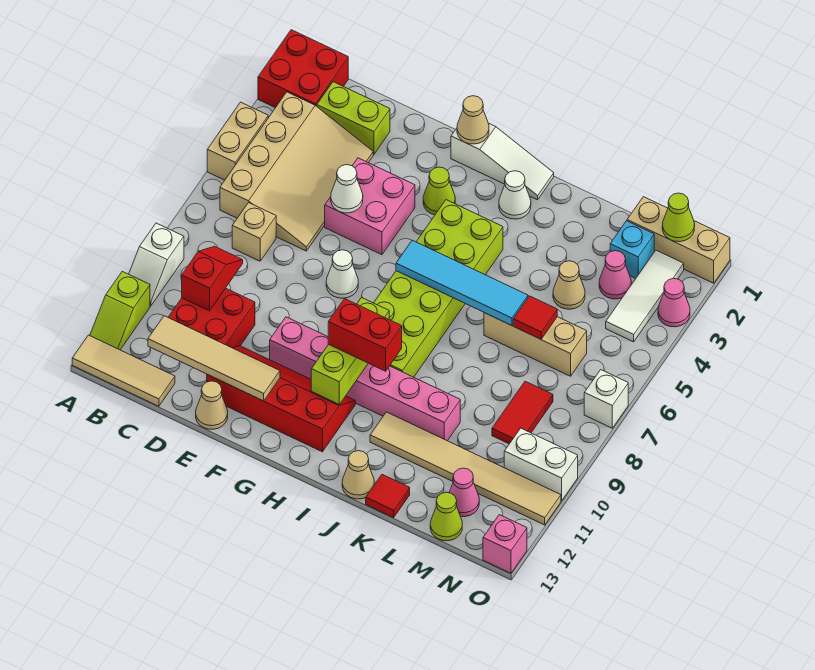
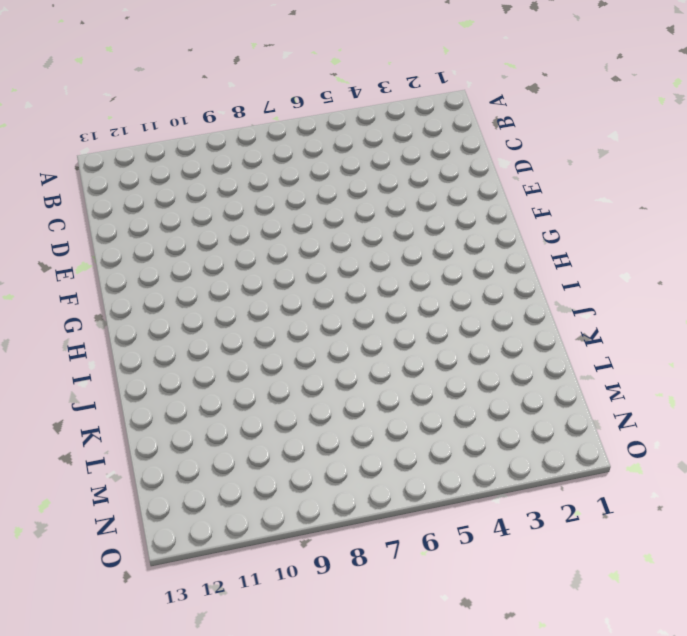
none -> red 2x2 brick [258,30,348,108]
none -> tan 1x2 brick [207,102,268,180]
none -> white 1x2 slope [129,223,184,306]
none -> lime 1x2 slope [90,271,150,350]

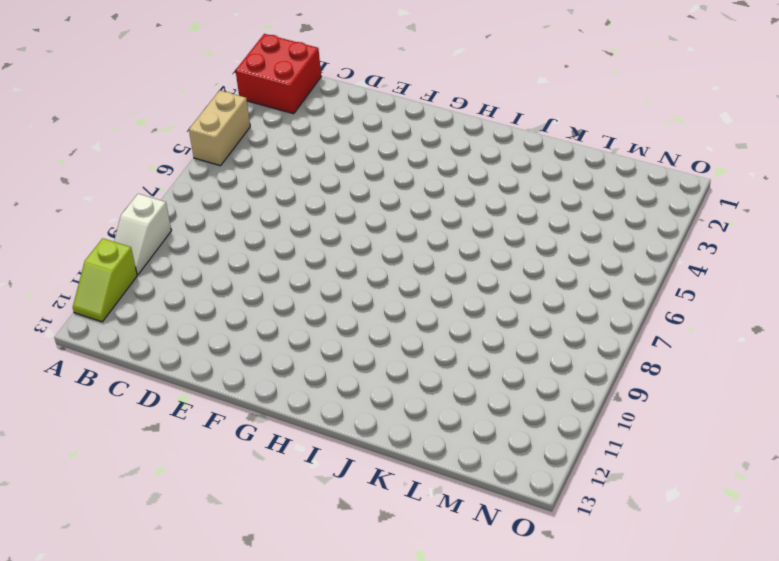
none -> tan 1x3 tile [72,335,175,406]
none -> tan 3x4 slope [220,92,373,251]
none -> lime 1x2 brick [317,82,390,154]
none -> tan 1x1 brick [232,203,276,261]

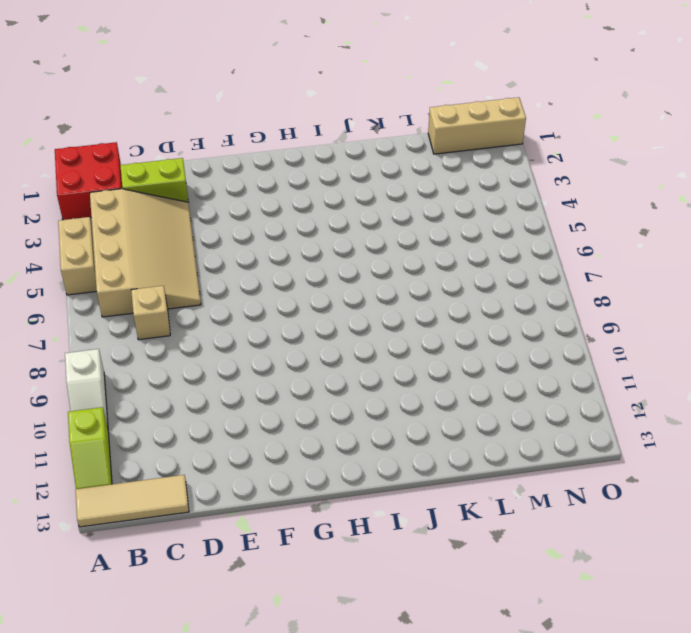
none -> red 2x2 brick [168,288,255,348]
none -> pink 2x2 brick [325,158,415,255]
none -> red 2x4 slope [207,346,355,452]
none -> tan 1x1 cone [196,381,228,429]

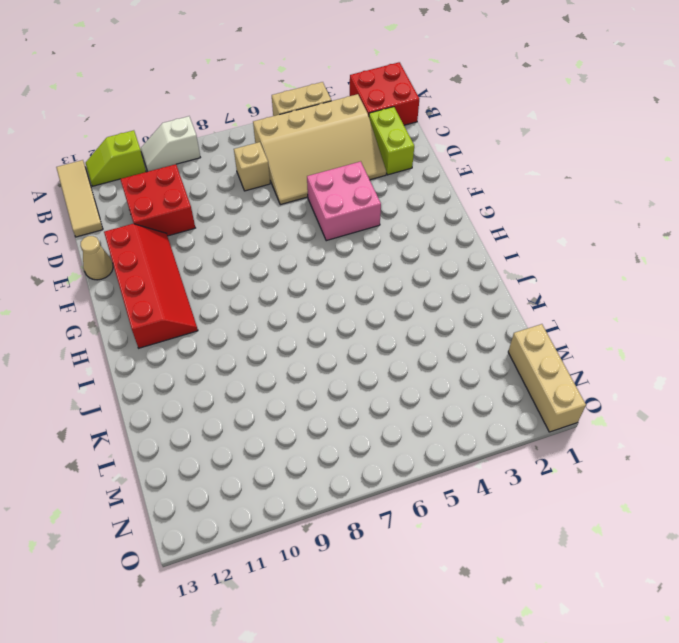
none -> white 1x1 cone [326,250,358,298]
none -> pink 1x6 brick [270,317,460,441]
none -> white 1x3 slope [451,123,554,200]
none -> lime 1x1 cone [423,167,455,215]

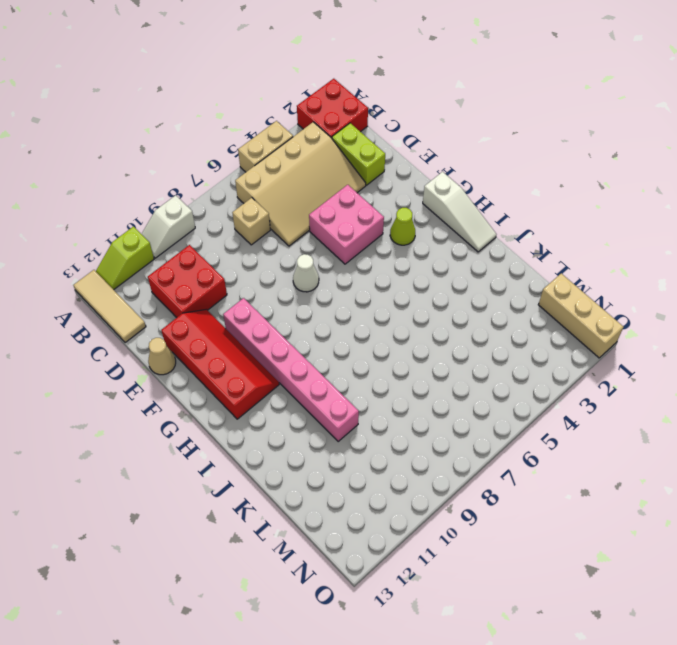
none -> lime 2x6 brick [374,200,503,377]
none -> white 1x1 cone [499,171,531,219]
none -> tan 1x6 tile [370,412,561,525]
none -> tan 1x1 cone [342,451,374,499]

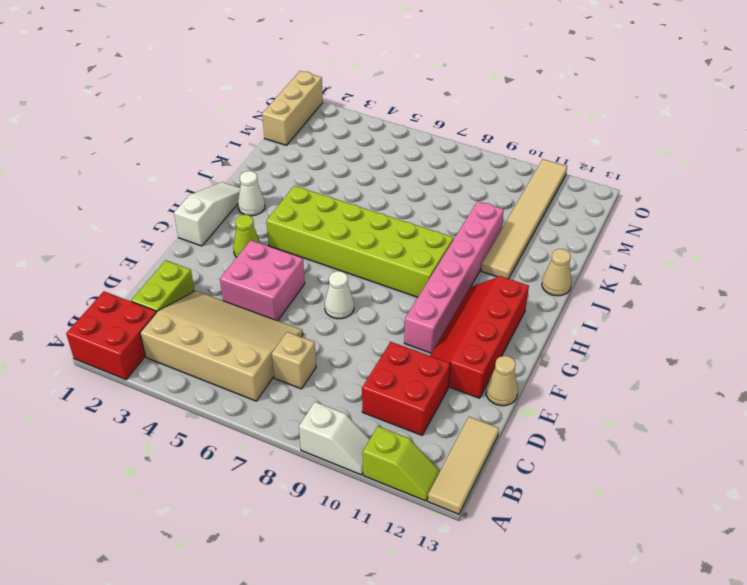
none -> tan 1x2 brick [207,102,268,180]
none -> tan 1x3 brick [484,313,587,376]
none -> red 1x1 tile [366,475,410,518]
none -> tan 1x1 cone [553,261,585,309]

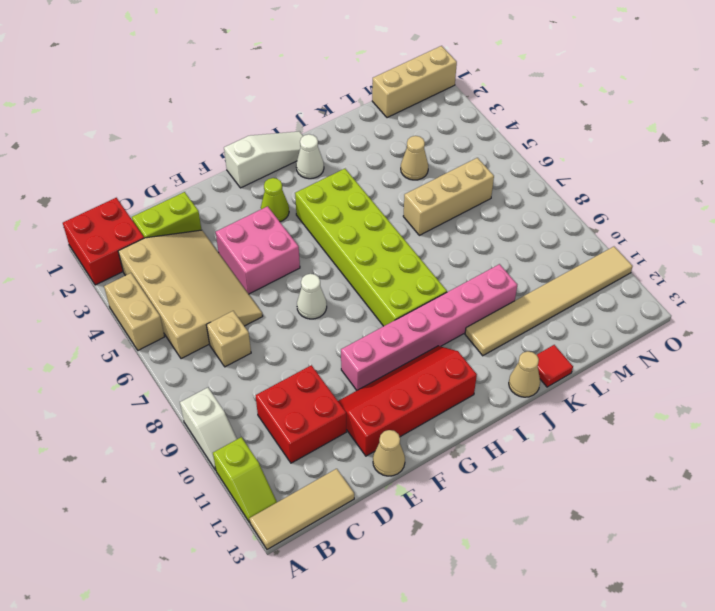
none -> cyan 1x1 brick [610,221,654,279]
none -> pink 1x1 cone [599,251,631,299]
none -> red 1x2 tile [492,381,553,444]
none -> pink 1x1 cone [449,468,479,517]

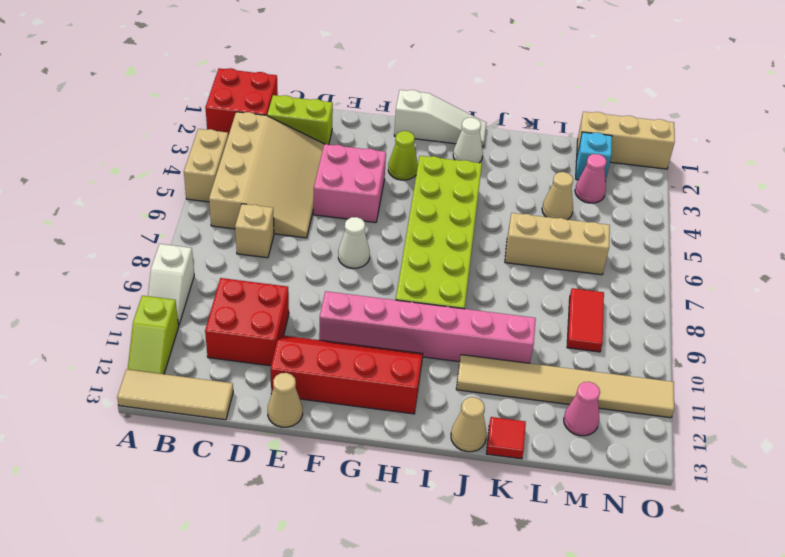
none -> lime 1x1 cone [430,492,462,541]
none -> white 1x3 tile [606,250,684,342]
none -> white 1x2 brick [504,428,578,501]
none -> pink 1x1 cone [658,279,690,327]

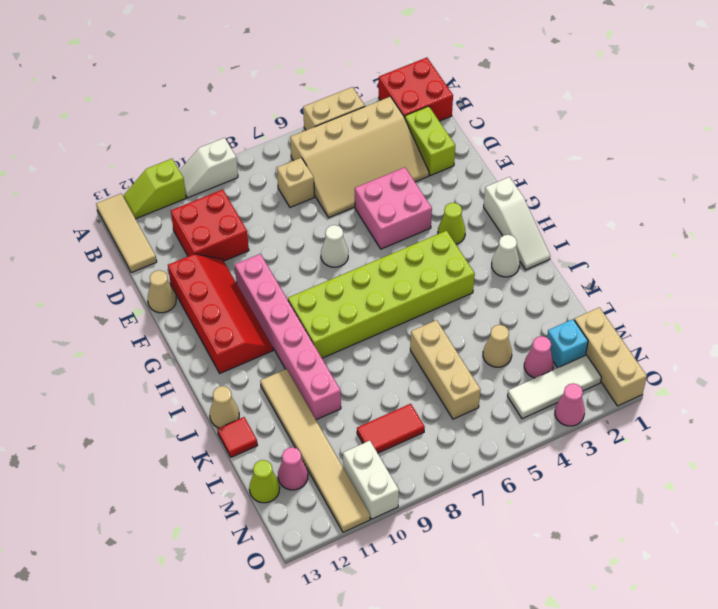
none -> white 1x1 brick [584,370,628,428]
none -> pink 1x1 brick [483,515,527,573]
none -> red 1x2 slope [182,246,243,311]
none -> tan 1x4 tile [148,316,280,401]

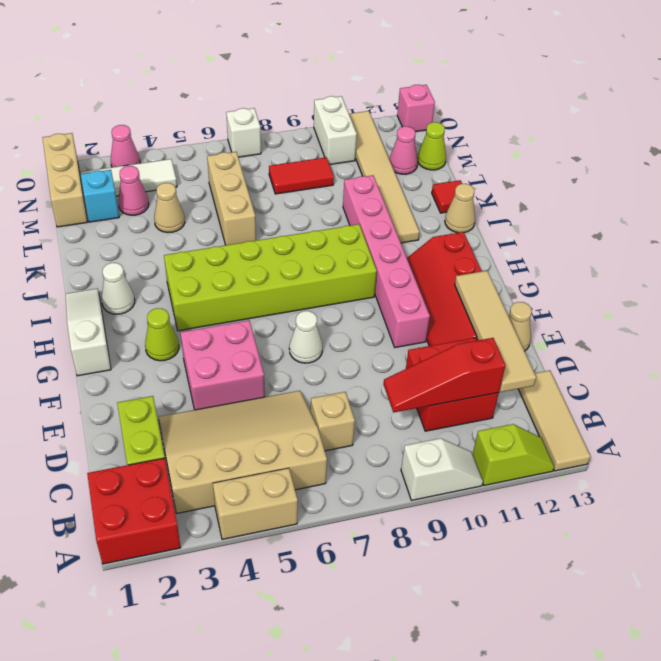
red 1x3 slope [383,338,506,413] -> red 1x2 slope [182,246,243,311]
none -> white 1x1 cone [331,165,363,213]
none -> tan 1x1 cone [457,96,489,144]
none -> cyan 1x4 tile [396,240,528,326]
none -> lime 1x3 brick [311,297,389,404]

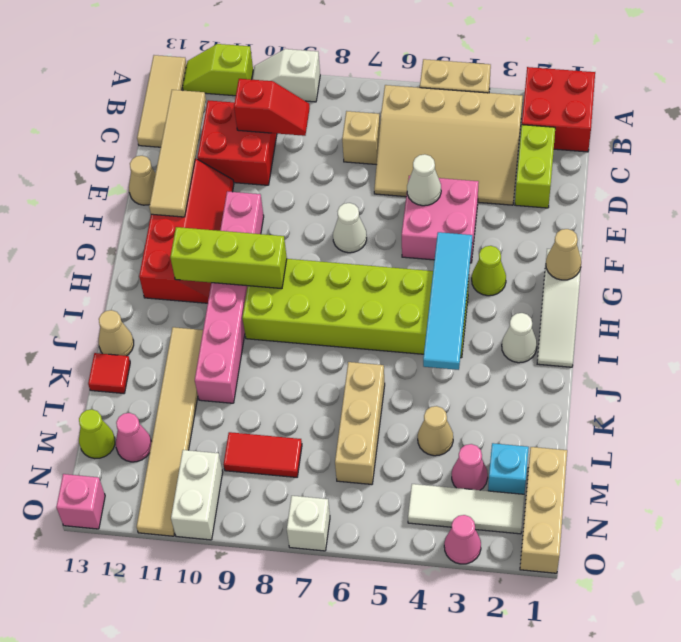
cyan 1x4 tile [423,232,472,370] -> cyan 1x4 tile moved to [396,240,528,326]
none -> red 1x1 tile [513,296,557,339]
none -> lime 1x1 cone [662,193,695,242]
none -> red 1x2 brick [328,299,402,371]

